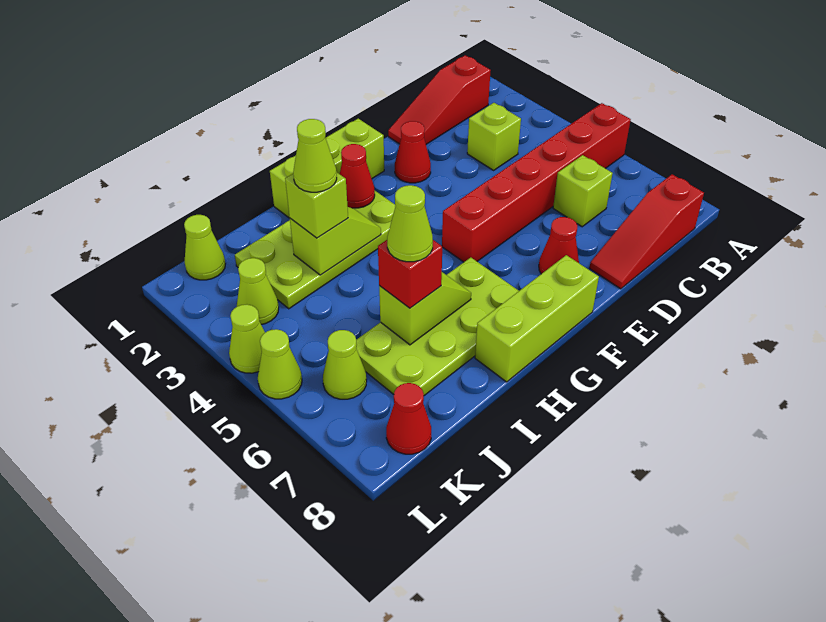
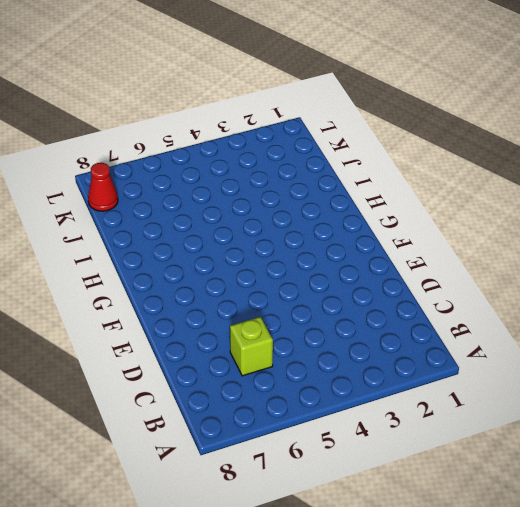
none -> red 1x6 brick [442,103,631,262]
none -> red 1x3 slope [388,55,491,144]
none -> red 1x3 slope [590,174,704,289]

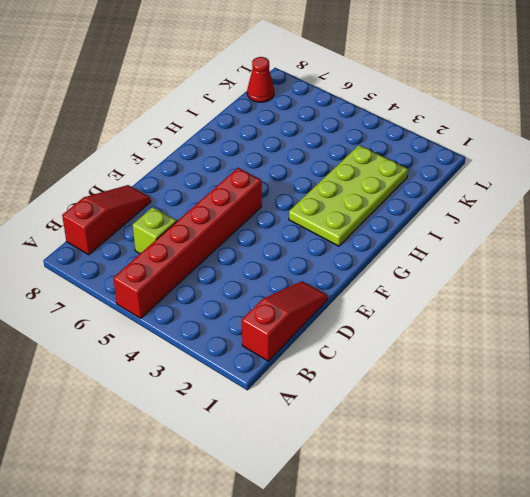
none -> lime 1x1 brick [467,103,521,170]
none -> red 1x1 cone [395,121,431,183]
none -> red 1x1 cone [539,217,579,274]

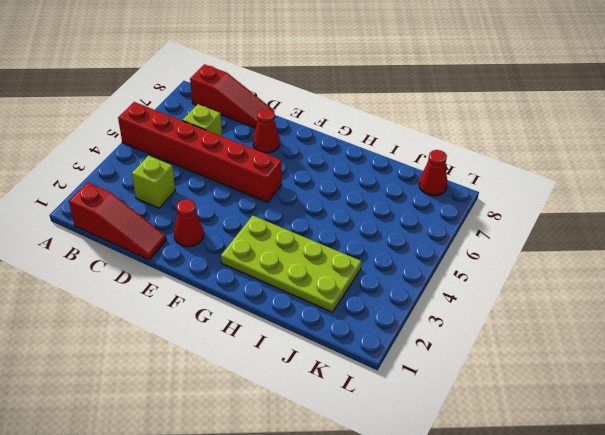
none -> lime 1x3 brick [270,119,384,218]
none -> lime 1x3 brick [475,255,599,382]
none -> lime 2x4 plate [356,258,519,396]

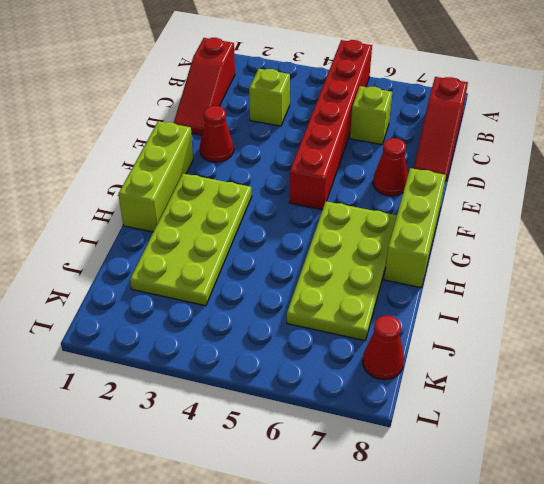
none -> lime 1x1 cone [184,215,226,280]
none -> lime 1x1 cone [237,258,279,325]
none -> lime 1x1 cone [323,330,367,399]

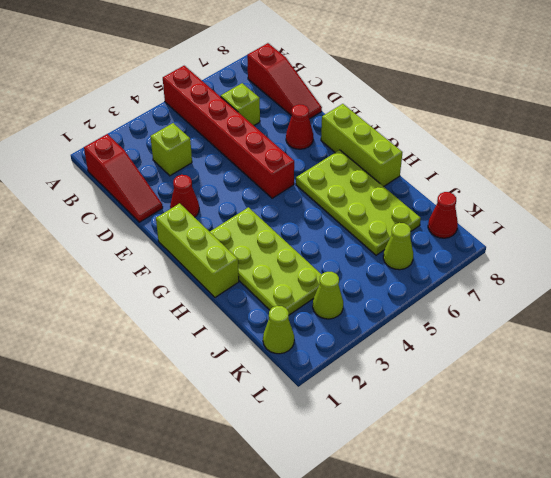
none -> lime 1x1 cone [229,305,265,373]
none -> lime 1x1 cone [258,329,302,399]
none -> red 1x1 cone [340,144,375,208]

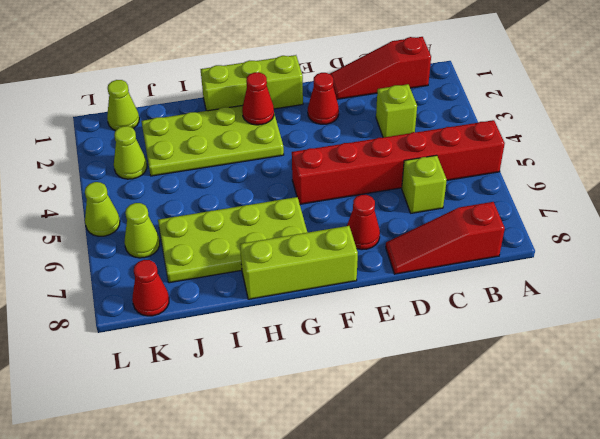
none -> lime 1x1 cone [229,305,265,373]
none -> lime 1x2 slope [290,207,381,275]
none -> lime 1x2 slope [379,272,471,345]

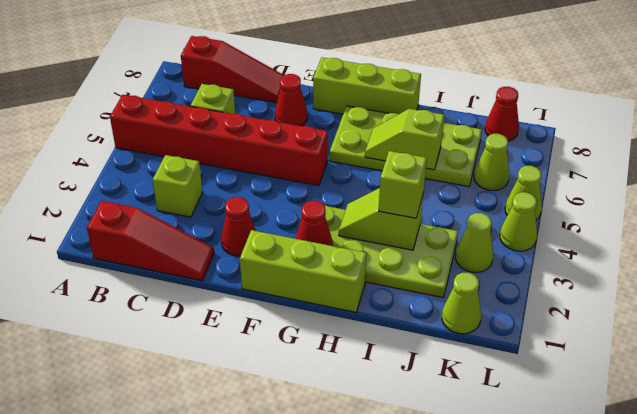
none -> red 1x1 brick [378,240,442,308]
none -> lime 1x1 cone [293,119,337,192]
none -> lime 1x1 cone [387,185,433,262]

